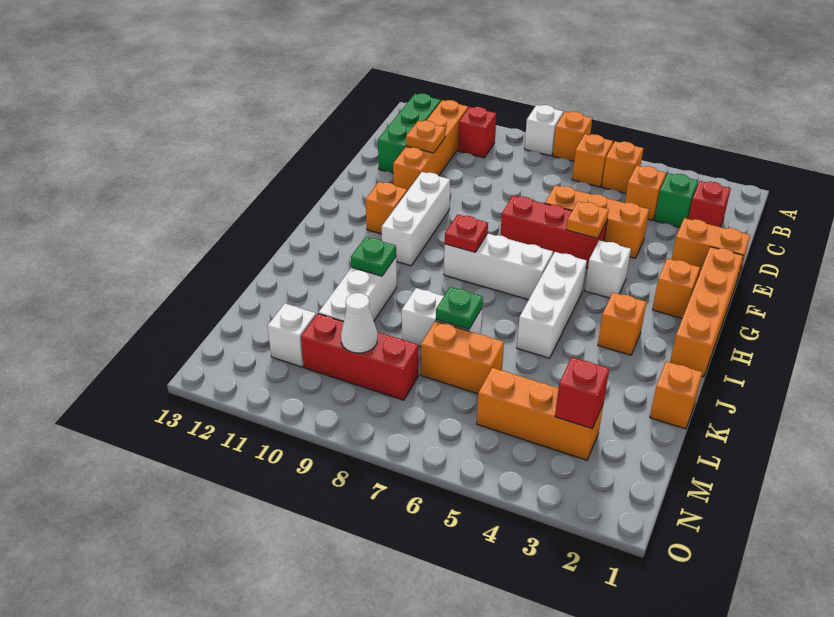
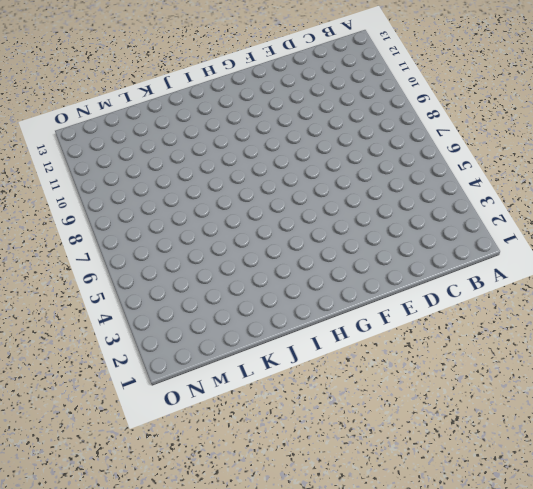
none -> orange 1x1 brick [553,112,592,161]
none -> white 1x1 brick [524,105,563,156]
none -> orange 1x1 brick [602,141,643,193]
none -> orange 1x1 brick [572,134,613,187]

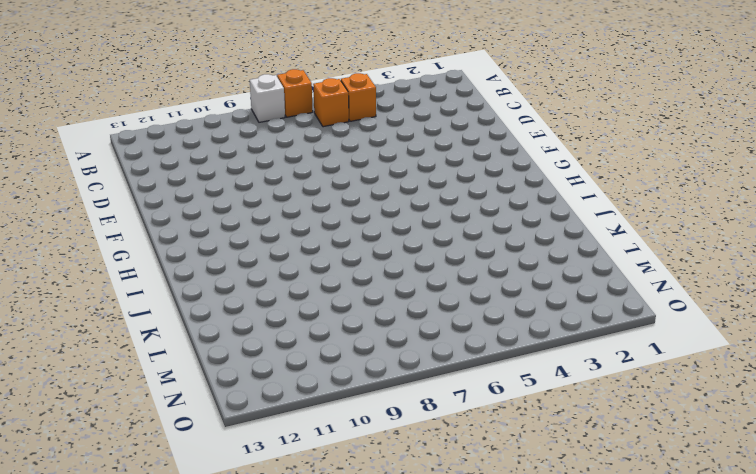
none -> red 1x1 brick [458,107,496,158]
none -> orange 1x4 brick [393,100,468,191]
none -> green 1x3 brick [378,94,441,173]
none -> red 1x1 brick [688,181,731,227]

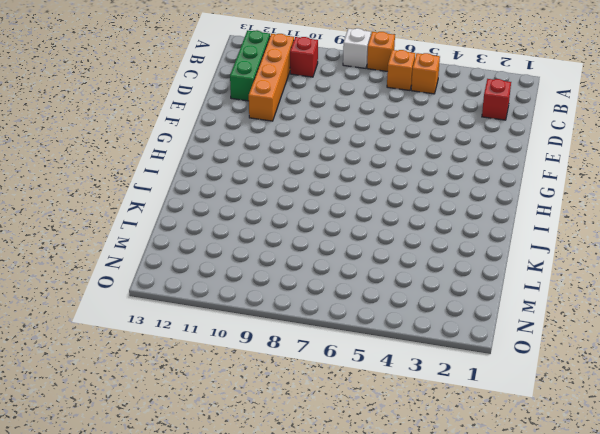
none -> green 1x1 brick [654,173,698,227]
none -> orange 1x1 brick [625,166,666,220]
none -> orange 1x2 brick [672,218,750,280]
none -> orange 1x3 brick [545,185,649,258]

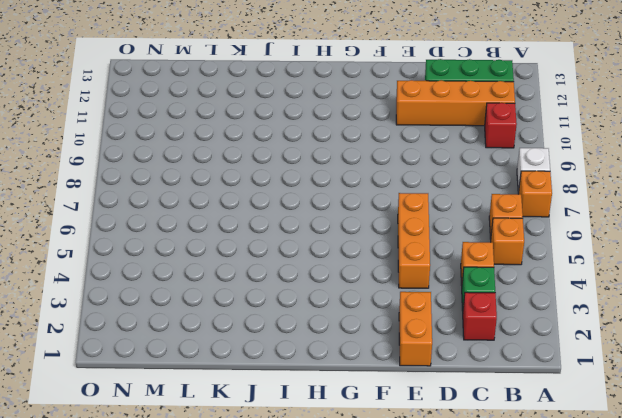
none -> orange 1x4 brick [670,247,743,377]
none -> red 1x3 brick [500,195,607,268]
none -> white 1x3 brick [382,172,450,266]
none -> orange 1x1 brick [652,258,700,318]

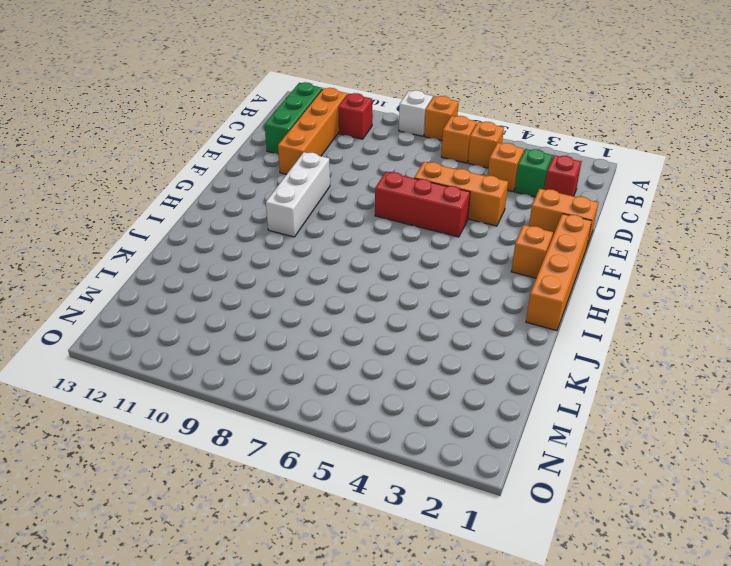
none -> white 1x1 brick [585,240,631,298]
none -> orange 1x1 brick [365,182,407,234]
none -> white 1x3 brick [517,252,587,358]
none -> white 1x3 brick [444,233,553,300]

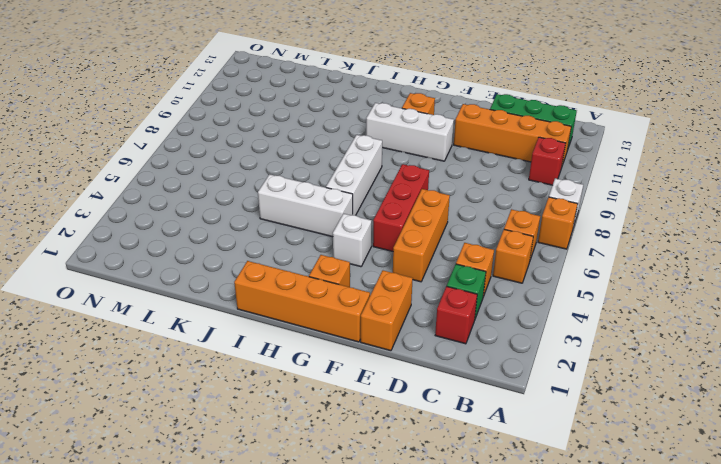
none -> orange 1x1 brick [598,292,646,355]
none -> white 1x3 brick [318,257,397,322]
none -> orange 1x1 brick [650,361,703,429]
none -> white 1x2 brick [402,288,482,347]

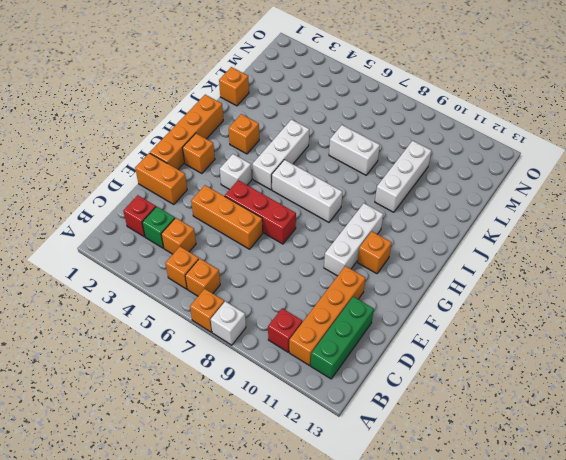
none -> orange 1x2 brick [421,321,504,394]
none -> orange 1x3 brick [477,368,604,460]
none -> red 1x3 brick [301,314,418,400]
none -> white 1x1 brick [268,304,316,367]

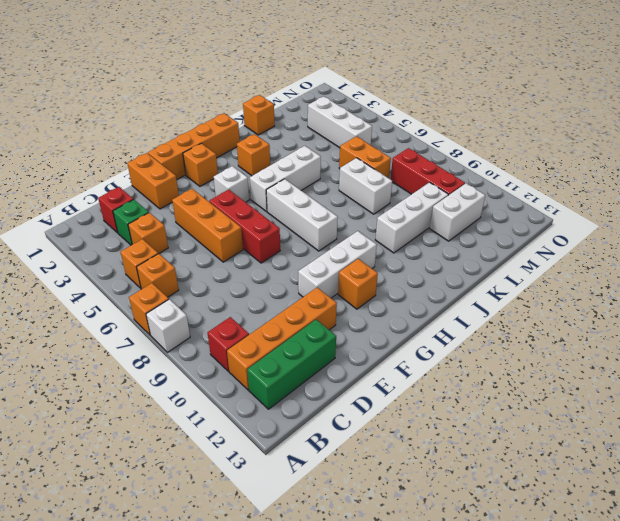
white 1x2 brick [430,183,485,241] -> white 1x1 brick [268,304,316,367]
white 1x3 brick [308,96,372,148] -> orange 1x3 brick [477,368,604,460]
none -> orange 1x1 plate [406,121,445,153]
none -> orange 1x1 plate [566,201,609,238]
none -> red 1x1 plate [445,215,488,252]
none -> green 1x1 plate [351,237,396,276]

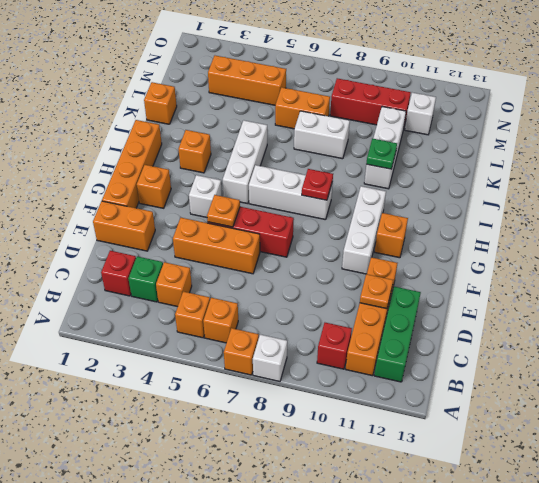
none -> green 1x1 plate [436,287,483,329]
none -> red 1x1 brick [555,357,609,429]
none -> white 1x1 cone [341,293,377,353]

